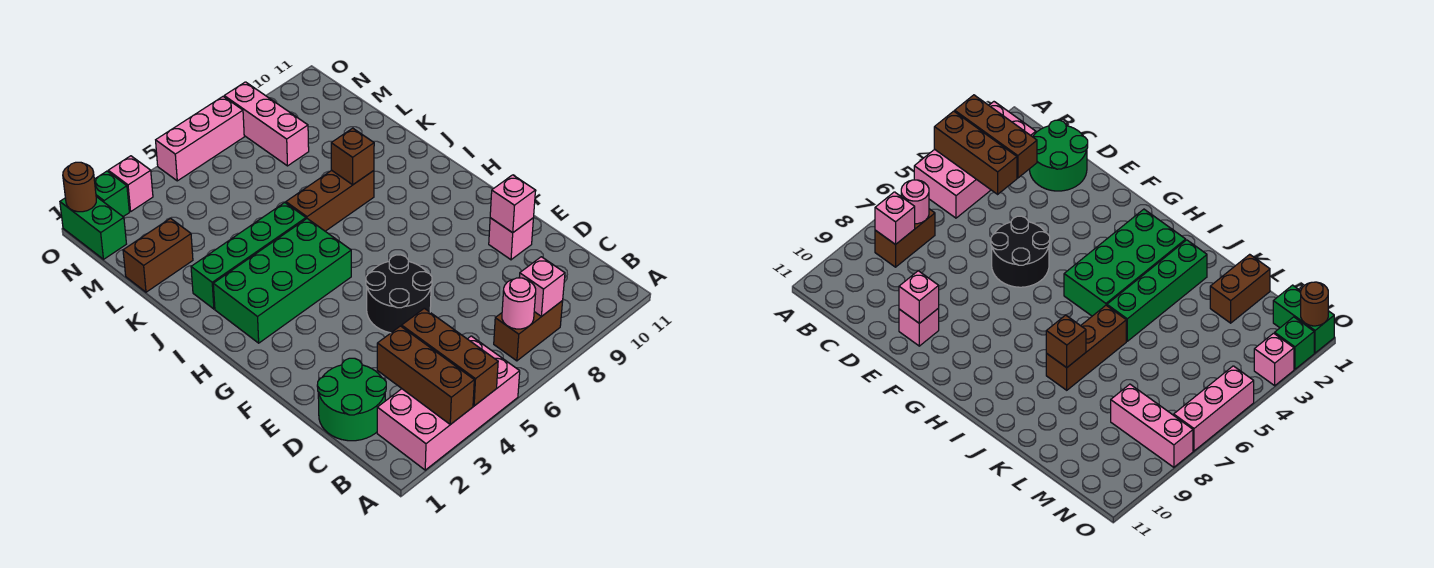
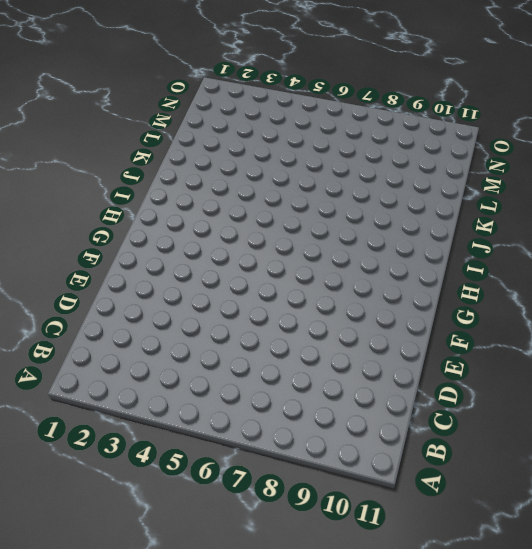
none -> pink 2x4 brick [377,336,520,470]
none -> brown 1x2 brick [494,301,563,361]
none -> green 2x2 round brick [317,358,386,441]

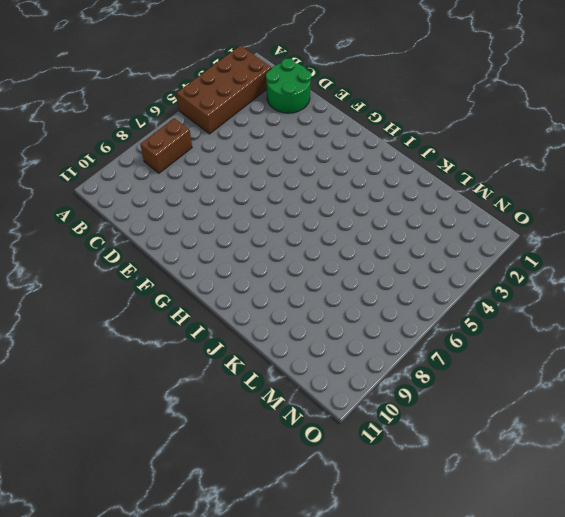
brown 2x4 brick [177,46,271,134] -> pink 2x4 brick [377,336,520,470]
none -> black 2x2 round brick [366,255,432,333]
none -> pink 1x1 brick [489,218,533,260]
none -> green 2x4 brick [213,219,351,343]

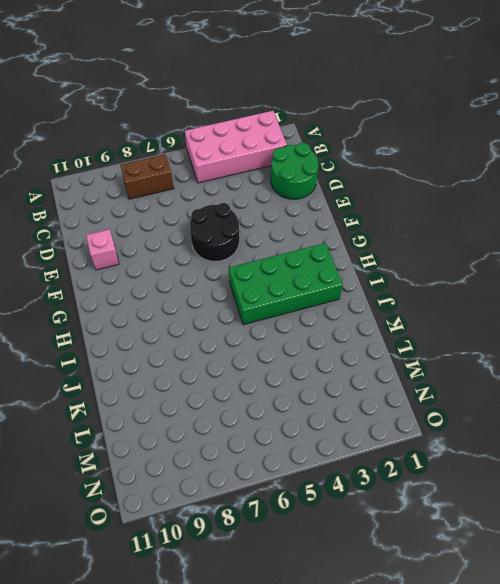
none -> green 1x4 brick [191,203,306,309]
none -> brown 1x3 brick [286,170,374,231]
none -> brown 1x2 brick [123,218,193,292]

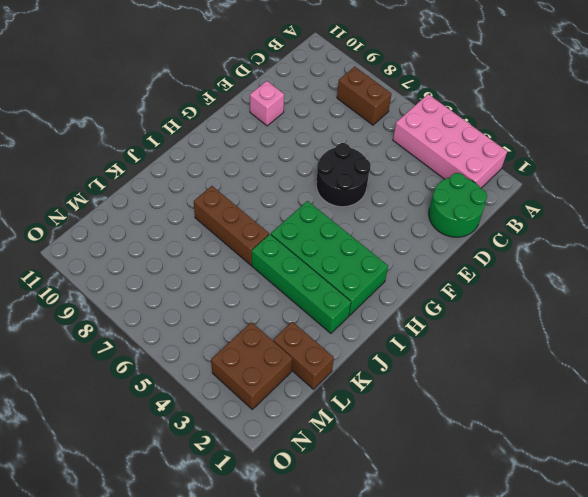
brown 2x2 brick [211,322,292,409] -> none
none -> pink 1x3 brick [224,82,309,166]
none -> green 1x2 brick [60,197,126,259]
none -> green 1x1 brick [94,171,129,217]

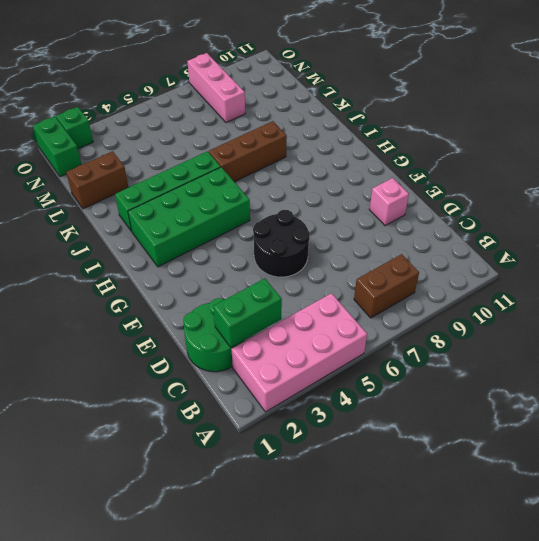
green 1x2 brick [213,279,282,347] -> brown 1x3 brick [377,326,474,425]
none -> pink 1x1 brick [108,156,153,212]
none -> pink 1x3 brick [156,97,244,181]
none -> brown 1x3 brick [402,308,498,406]

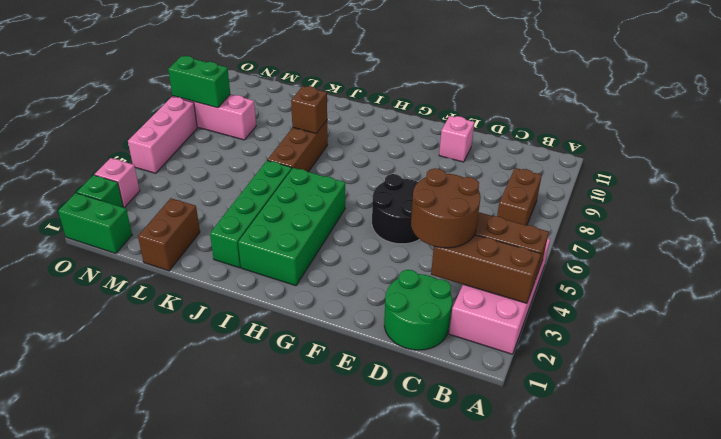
brown 2x2 round brick [411,168,481,248] -> none
green 1x2 brick [168,56,230,108] -> none
none -> pink 1x1 round brick [502,278,536,329]
none -> pink 1x1 brick [519,257,565,317]
none -> pink 1x1 brick [490,175,535,233]

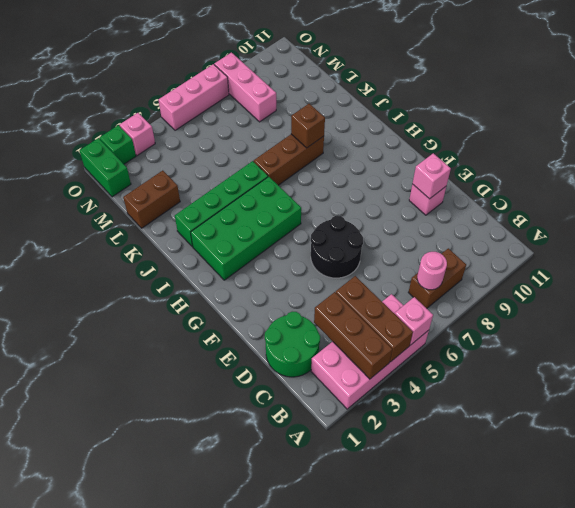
pink 1x1 brick [395,297,433,345] -> pink 1x1 brick moved to [519,257,565,317]
none -> brown 1x1 round brick [63,162,96,212]

